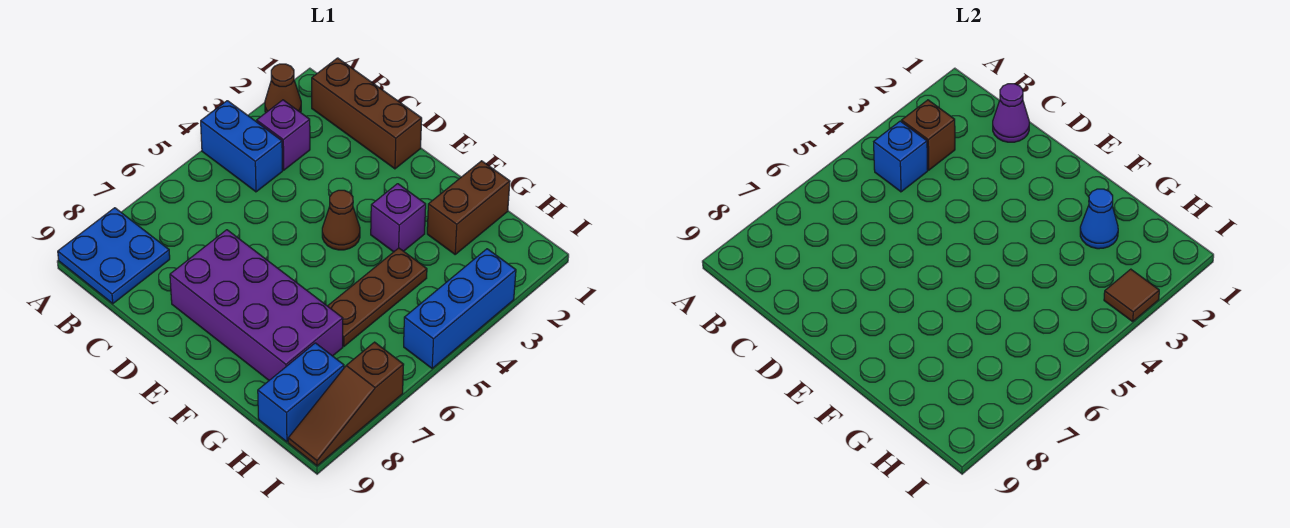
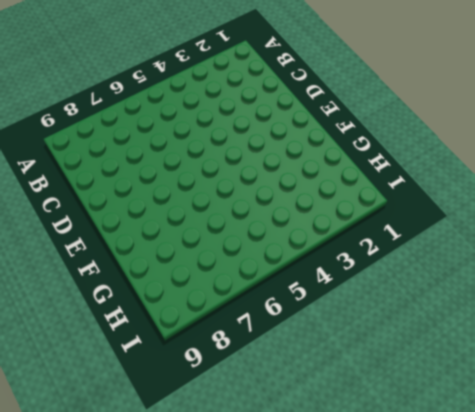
none -> brown 1x1 cone [265,64,301,113]
none -> blue 1x2 brick [201,101,283,192]
none -> blue 2x2 plate [58,208,170,304]

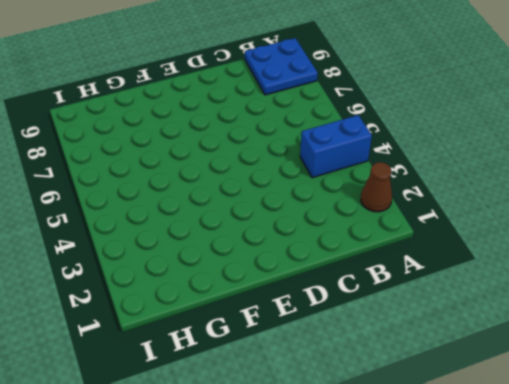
none -> brown 1x3 brick [312,58,422,169]
none -> purple 1x1 brick [257,100,310,170]
none -> purple 2x4 brick [170,230,343,380]

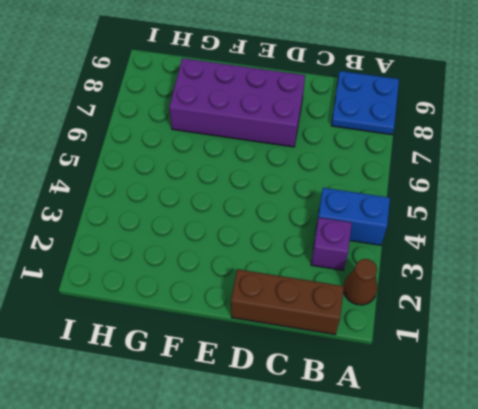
none -> brown 1x1 cone [322,190,360,250]
none -> purple 1x1 brick [371,184,426,252]
none -> brown 1x2 brick [427,161,510,254]

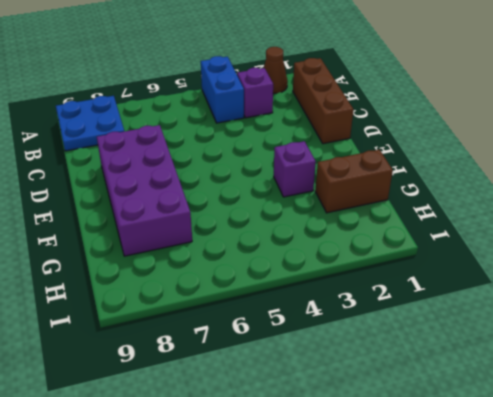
none -> brown 1x1 cone [322,190,360,250]
none -> brown 1x3 plate [328,248,427,346]
none -> blue 1x2 brick [258,343,344,442]

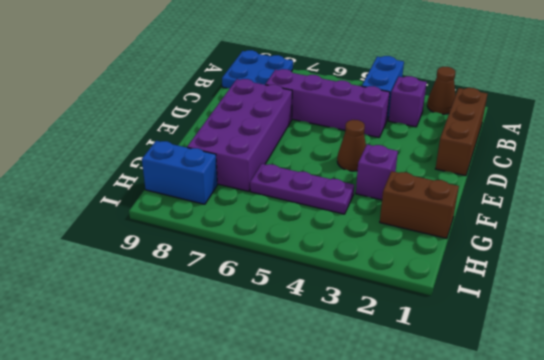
purple 1x4 brick [265,69,390,138] -> none
purple 1x3 plate [250,164,354,214] -> brown 1x3 plate [328,248,427,346]
none -> blue 1x3 brick [404,249,516,368]
none -> brown 1x3 slope [288,342,404,466]
none -> brown 1x1 brick [902,100,955,170]

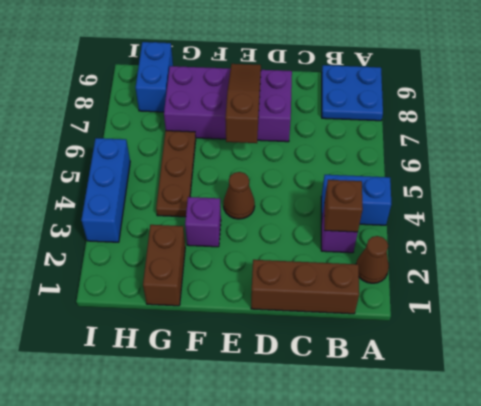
brown 1x3 slope [225,64,261,143] -> brown 1x3 slope moved to [288,342,404,466]
none -> blue 1x1 brick [874,121,928,192]
none -> purple 1x1 cone [993,84,1029,142]
none -> blue 1x1 cone [1080,189,1118,249]

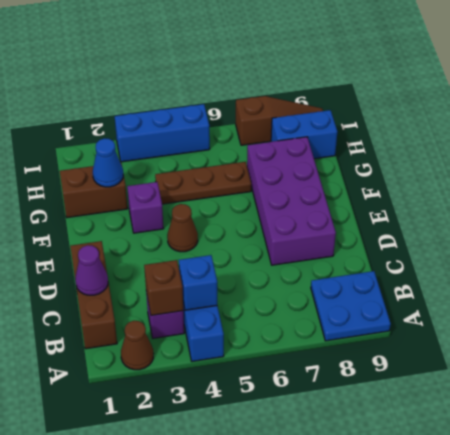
none -> brown 1x1 tile [1104,269,1159,321]

